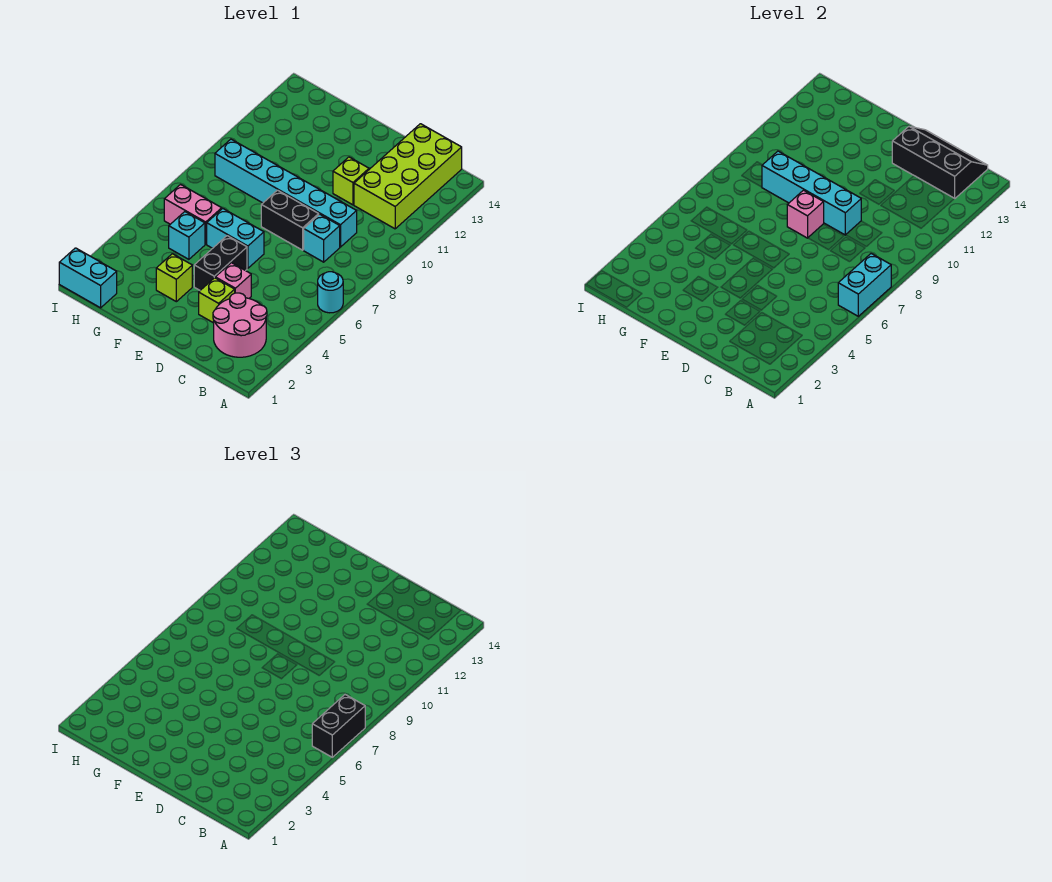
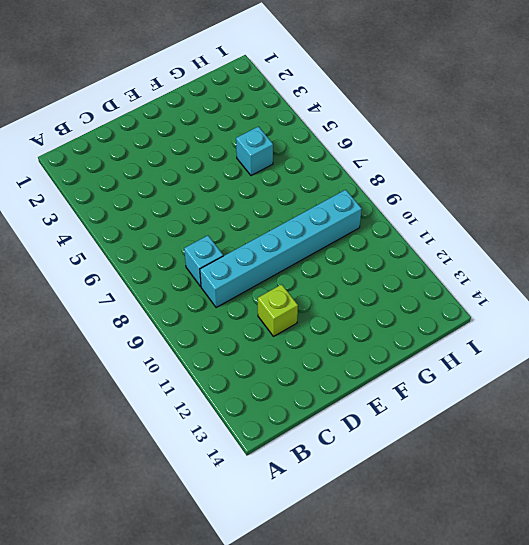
none -> cyan 1x1 round brick [318,272,343,313]
none -> pink 2x2 round brick [213,293,267,357]
none -> lime 2x4 brick [354,124,462,229]

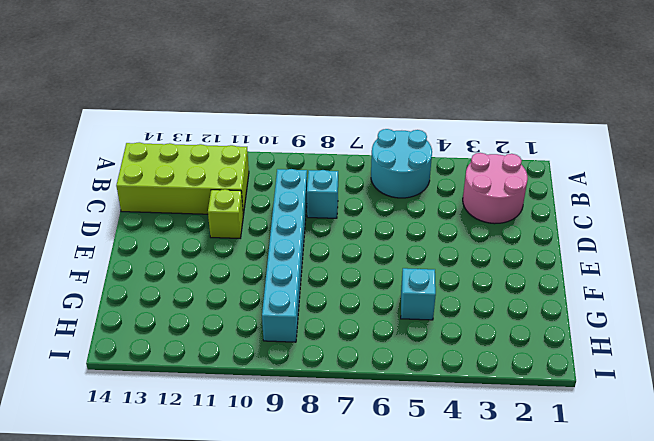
cyan 2x2 round brick [371,129,432,198] -> cyan 1x1 round brick [318,272,343,313]
none -> lime 1x1 brick [199,278,235,323]
none -> pink 1x1 brick [215,263,251,298]
none -> black 1x2 brick [261,190,319,250]

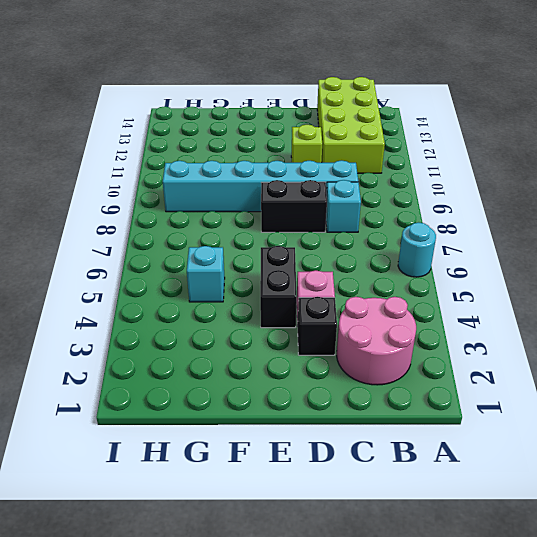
black 1x1 brick [298,297,337,355] -> lime 1x1 brick [199,278,235,323]
none -> cyan 1x2 brick [207,209,264,268]
none -> lime 1x1 brick [156,254,192,302]
none -> pink 1x2 brick [164,185,222,244]

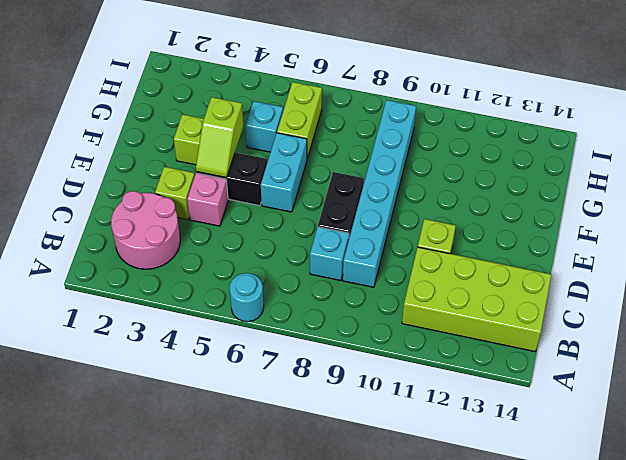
lime 1x2 slope [196,97,243,178] -> none
lime 1x2 brick [277,82,322,159] -> pink 1x2 brick [164,185,222,244]
none -> cyan 1x2 brick [59,248,117,308]
none -> cyan 1x2 brick [838,254,891,316]
none -> black 2x3 slope [892,126,988,199]

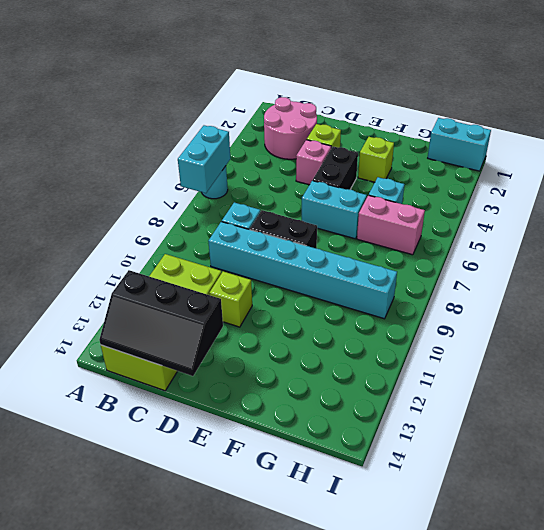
none -> cyan 1x4 brick [762,151,861,235]
none -> pink 1x1 brick [787,190,824,238]
none -> black 1x2 brick [312,695,365,757]

